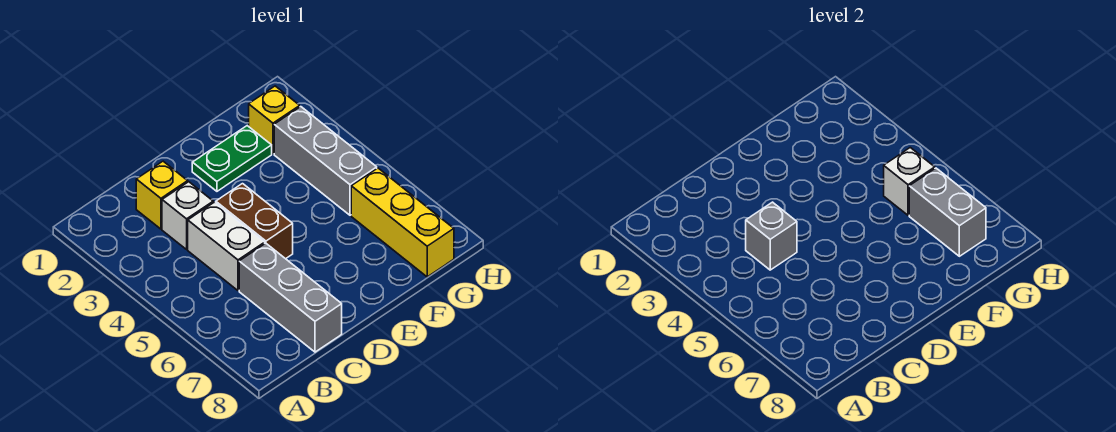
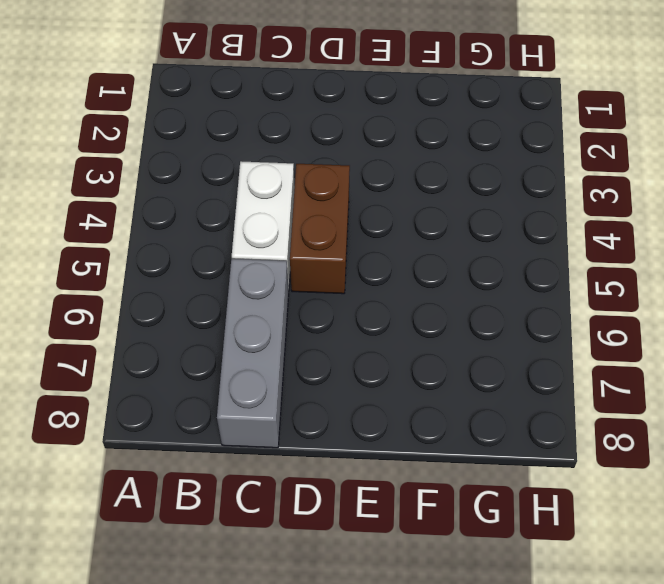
none -> yellow 1x1 brick [136,161,188,229]
none -> white 1x1 brick [162,182,213,249]
none -> green 1x2 plate [192,126,272,191]

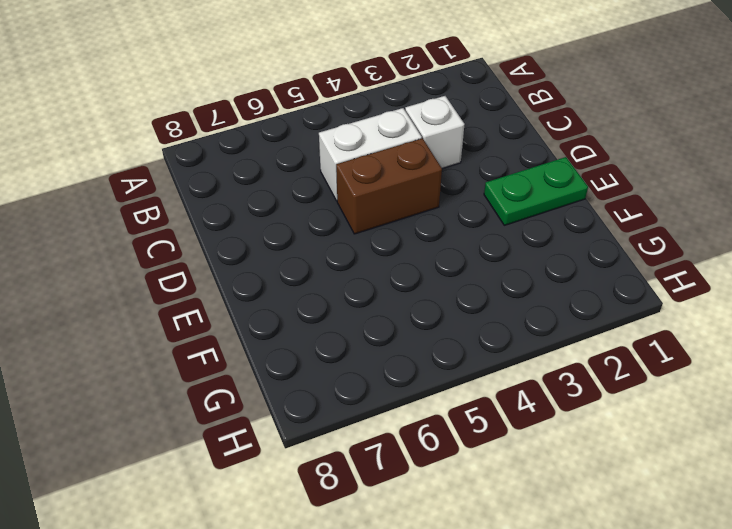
green 1x2 plate [484,157,588,225] -> green 1x2 plate turned to [192,126,272,191]
none -> yellow 1x1 brick [136,161,188,229]
none -> grey 1x3 brick [239,243,342,352]
none -> yellow 1x1 brick [249,86,300,154]

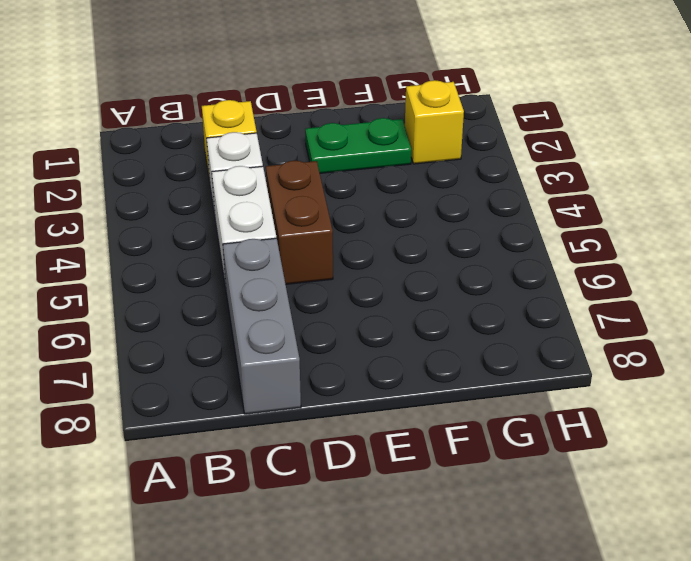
none -> grey 1x3 brick [274,107,377,215]
none -> yellow 1x3 brick [351,168,454,277]
none -> grey 1x1 brick [746,202,797,270]

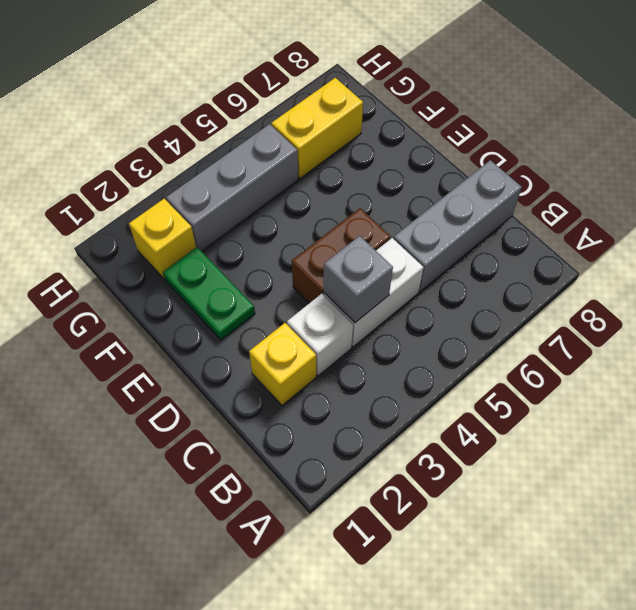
yellow 1x2 brick [271,78,363,178] -> yellow 1x3 brick [351,168,454,277]
none -> white 1x1 brick [884,148,935,215]
none -> grey 1x2 brick [909,168,986,256]

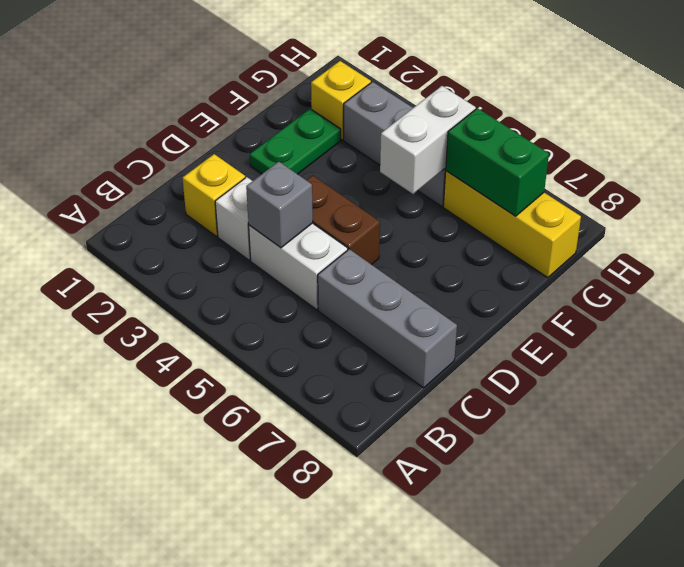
white 1x2 brick [380,86,476,194] -> white 1x1 brick [884,148,935,215]
green 1x2 brick [446,108,549,216] -> grey 1x2 brick [909,168,986,256]

